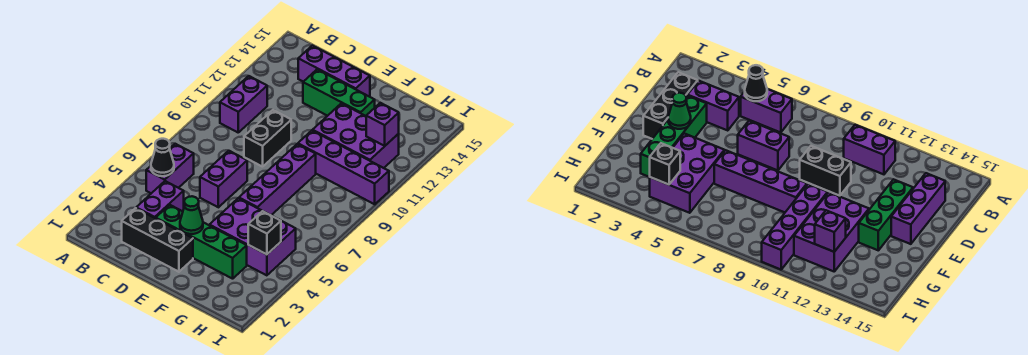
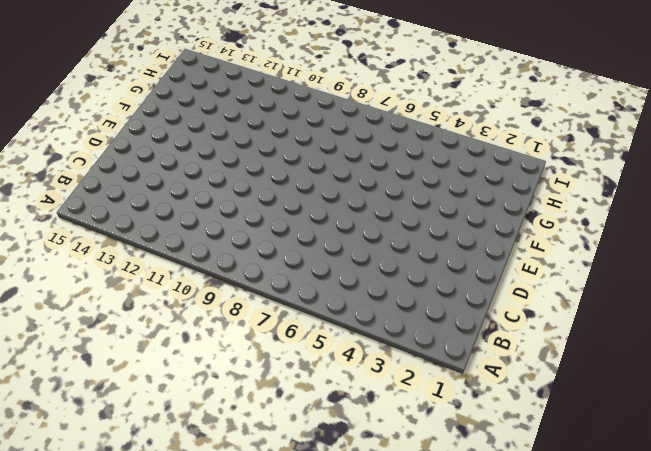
none -> purple 1x2 brick [146,144,194,193]
none -> purple 1x2 brick [220,76,267,132]
none -> black 1x3 brick [122,208,193,272]

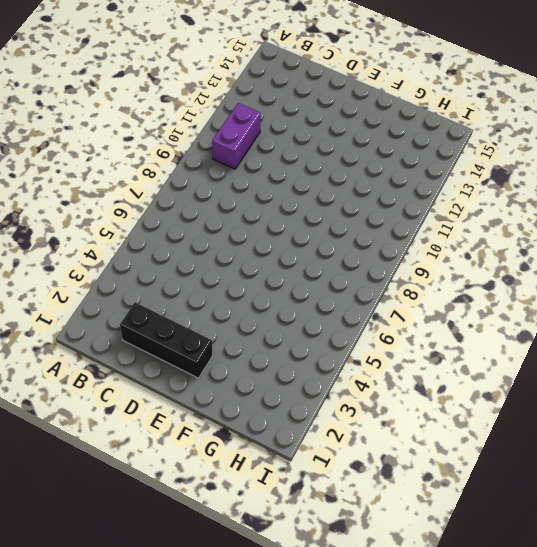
none -> purple 1x2 brick [146,144,194,193]
none -> purple 1x2 brick [136,181,184,218]
none -> purple 1x3 brick [298,46,370,97]

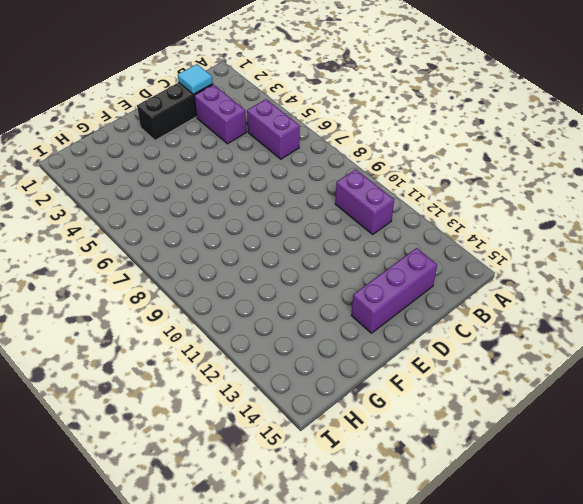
cyan 1x1 tile [178,64,213,94] -> none
none -> green 1x4 brick [156,205,247,279]
none -> purple 1x2 brick [200,151,247,207]
none -> black 1x2 brick [244,110,291,167]

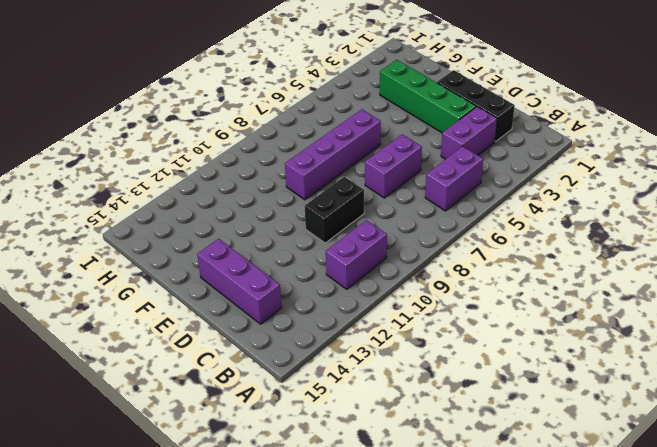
none -> green 1x3 brick [303,69,375,116]
none -> purple 2x3 brick [209,198,296,275]
none -> purple 1x4 brick [298,131,389,204]

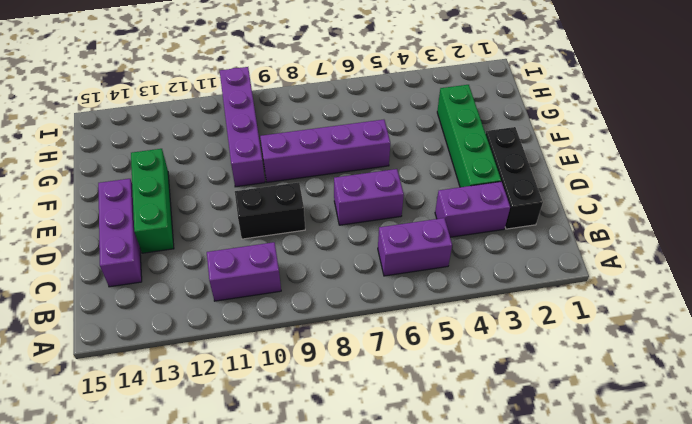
none -> purple 2x3 brick [209,198,296,275]
none -> purple 2x3 brick [313,103,399,168]
none -> black 1x1 cone [151,139,174,176]

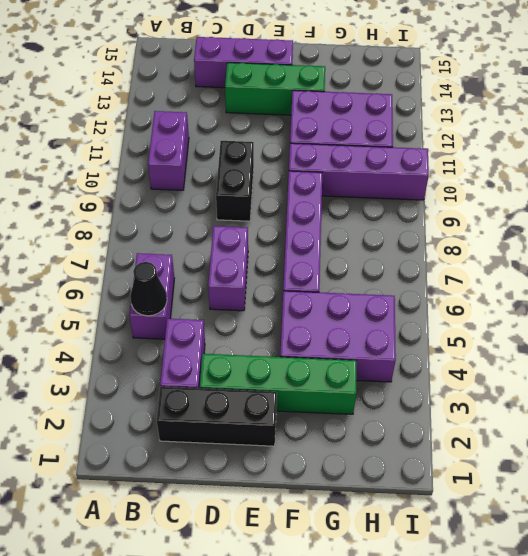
none -> green 1x1 cone [180,196,203,234]
none -> black 1x1 brick [248,211,281,254]
none -> purple 1x1 brick [366,103,399,146]

